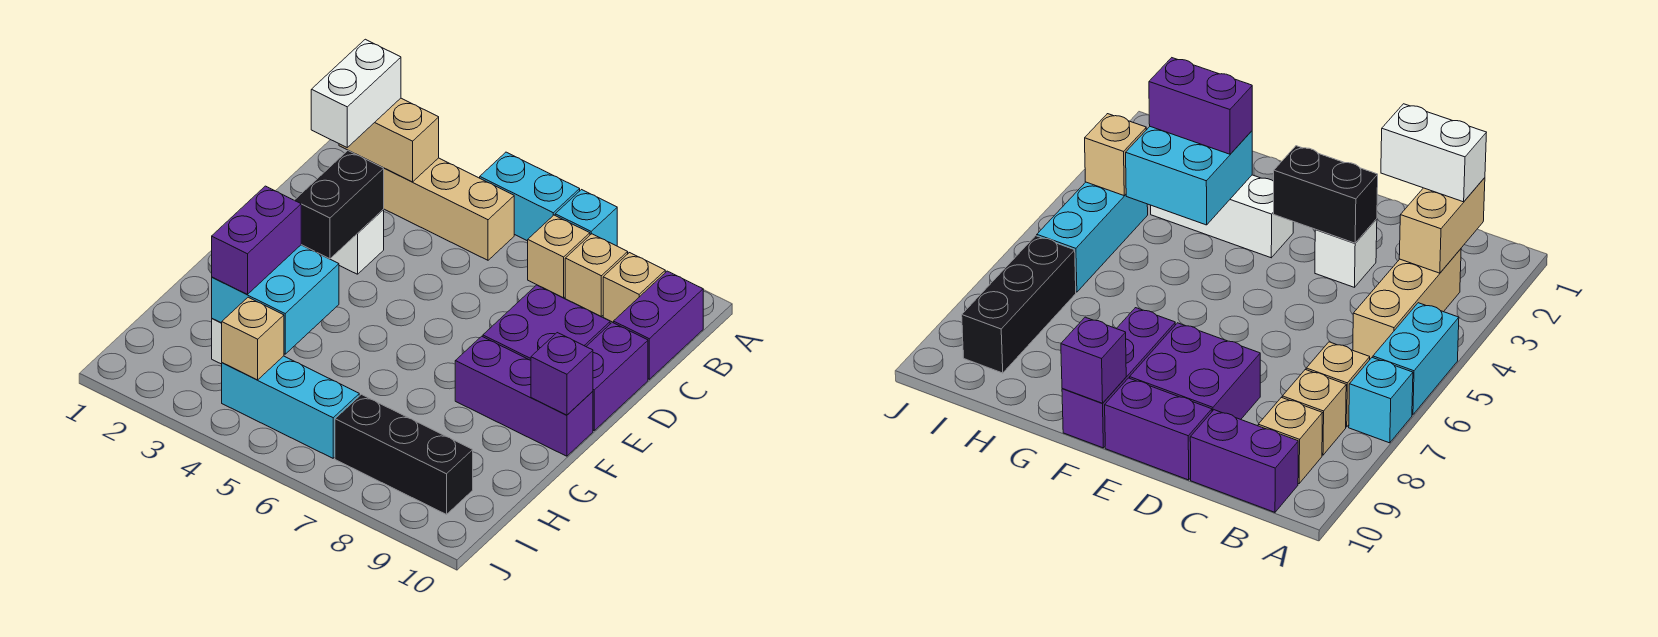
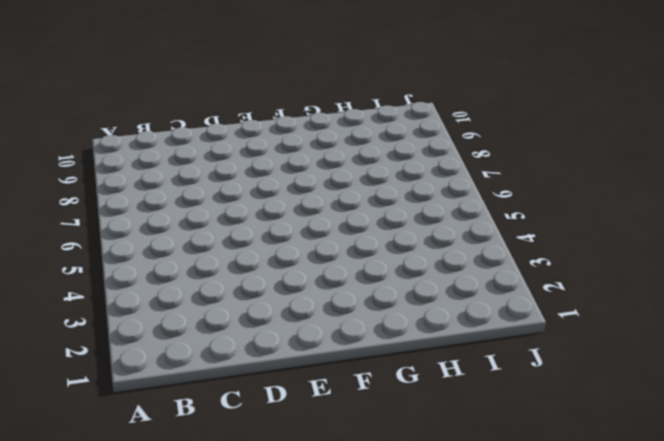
none -> cyan 1x2 brick [480,152,580,241]
none -> cyan 1x1 brick [555,190,617,246]
none -> tan 1x3 brick [384,158,514,260]

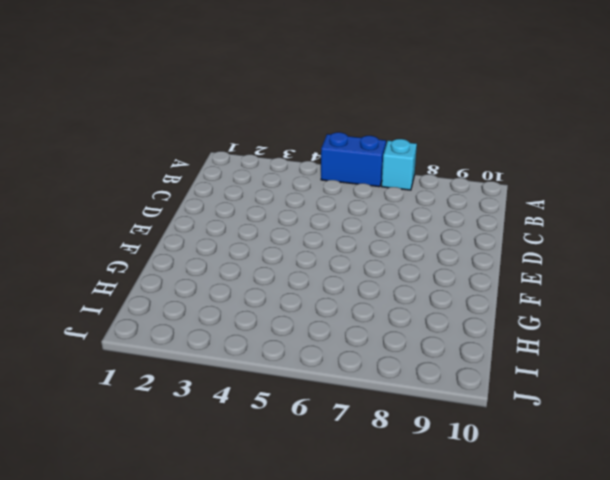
blue 1x2 brick [321,132,386,187] -> cyan 1x2 brick [480,152,580,241]
none -> tan 1x3 brick [384,158,514,260]
none -> tan 1x1 brick [528,215,590,298]
none -> tan 1x1 brick [565,234,628,316]

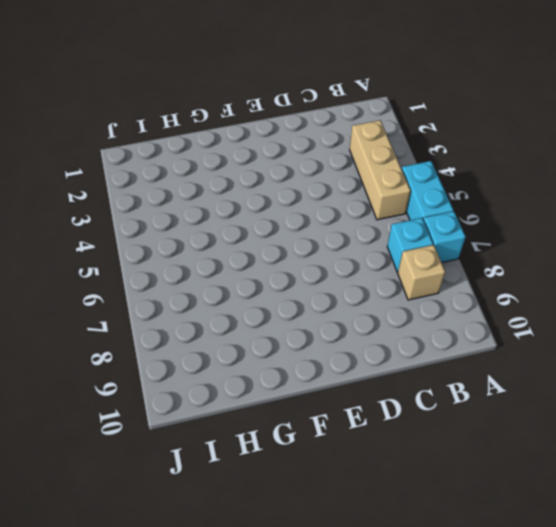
cyan 1x1 brick [387,218,433,272] -> tan 1x1 brick [528,215,590,298]
none -> tan 1x1 brick [603,253,665,323]
none -> purple 1x2 brick [614,271,703,379]
none -> white 1x1 brick [330,210,384,274]

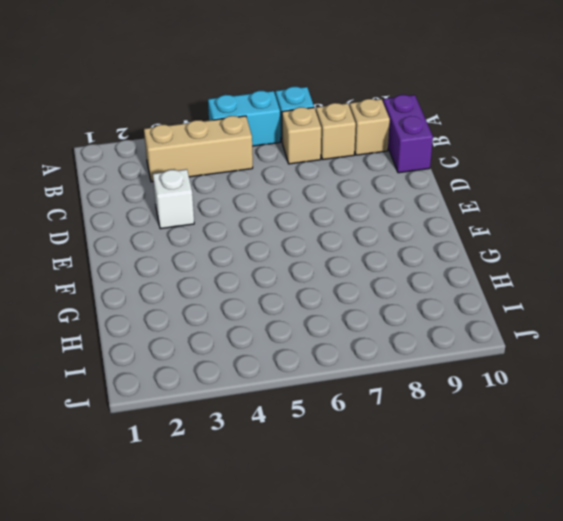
none -> purple 2x2 brick [483,285,610,360]
none -> purple 1x2 brick [586,322,648,430]
none -> white 1x3 brick [1151,175,1293,258]

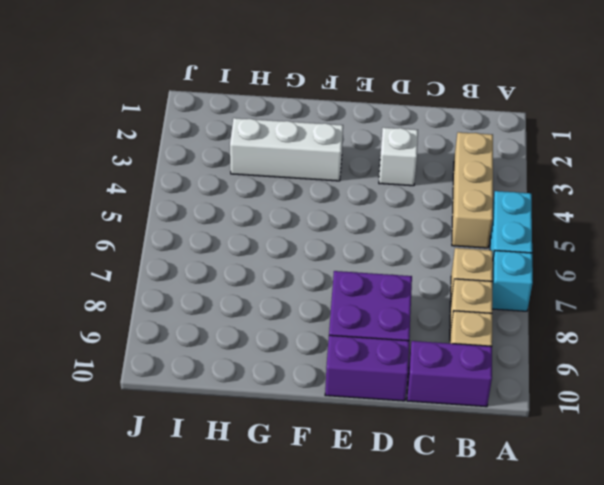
none -> purple 1x3 brick [455,336,593,456]
none -> cyan 1x3 brick [222,356,359,458]
none -> black 1x3 brick [335,394,473,514]

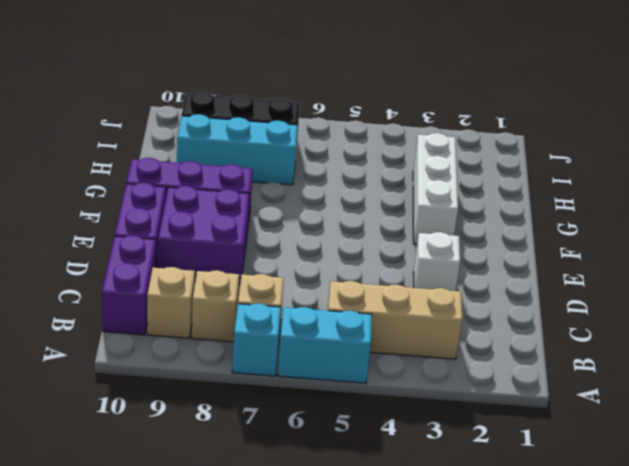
cyan 1x3 brick [177,114,298,185] -> cyan 1x3 brick moved to [222,356,359,458]
none -> tan 1x2 brick [339,98,439,182]
none -> black 1x2 brick [294,151,384,259]
none -> purple 1x1 brick [531,333,593,415]

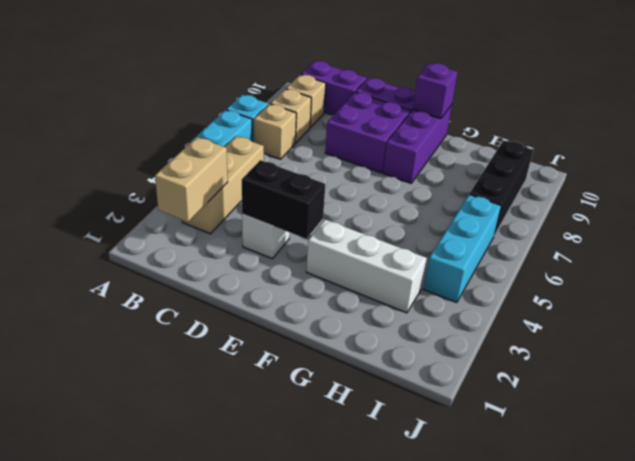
none -> cyan 2x2 brick [212,245,339,354]
none -> tan 1x1 brick [222,297,284,380]
none -> white 1x2 brick [311,39,401,147]

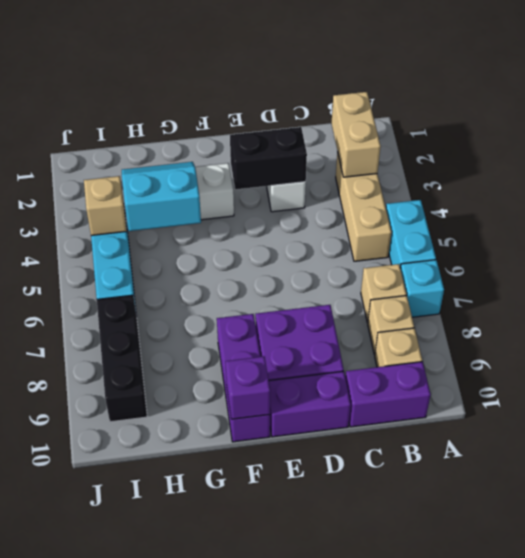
cyan 2x2 slope [122,162,201,231] -> cyan 2x2 brick [212,245,339,354]
none -> white 1x2 brick [311,39,401,147]
none -> purple 1x2 brick [212,186,301,294]

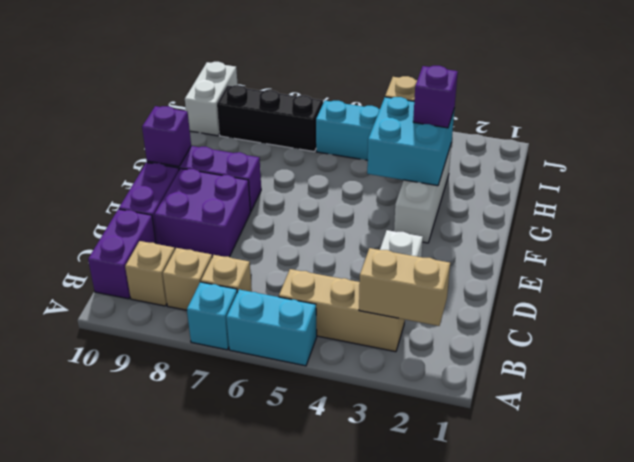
purple 1x1 brick [413,66,458,128] -> purple 1x2 brick [212,186,301,294]
white 1x2 brick [185,62,238,136] -> white 1x2 brick moved to [311,39,401,147]
none -> black 1x2 brick [294,151,384,259]

